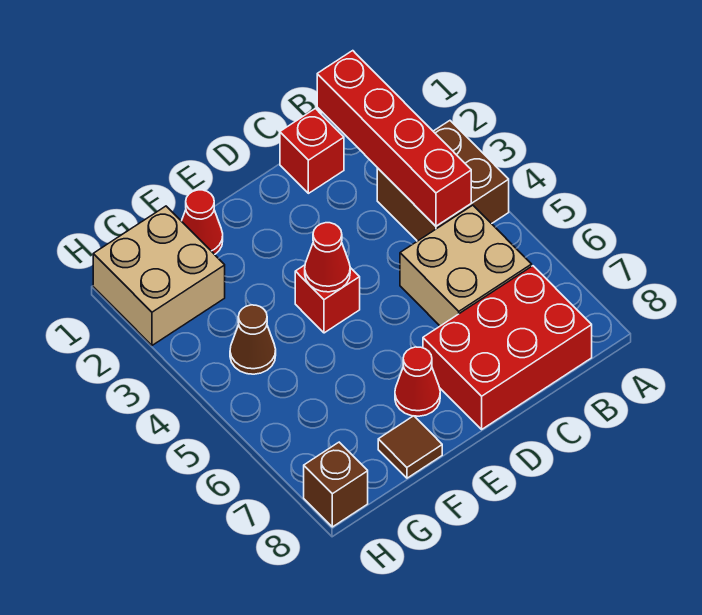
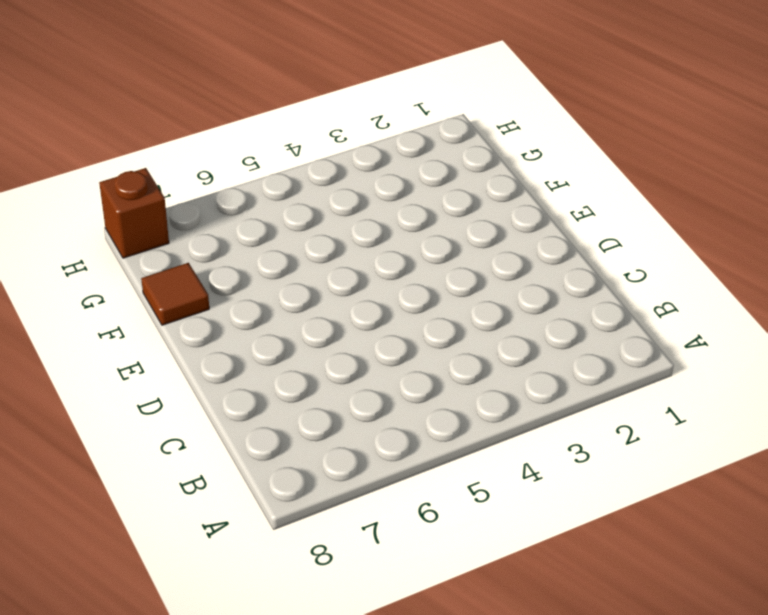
none -> brown 2x2 brick [377,121,509,241]
none -> tan 2x2 brick [400,205,532,326]
none -> red 2x3 brick [423,266,592,429]

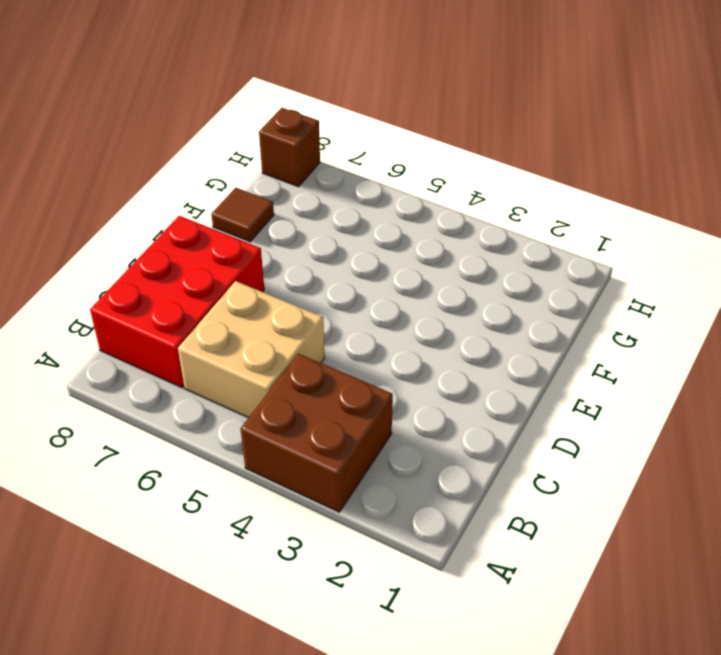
none -> red 1x1 brick [280,109,344,193]
none -> red 1x1 brick [295,265,360,333]
none -> red 1x1 cone [395,347,440,416]

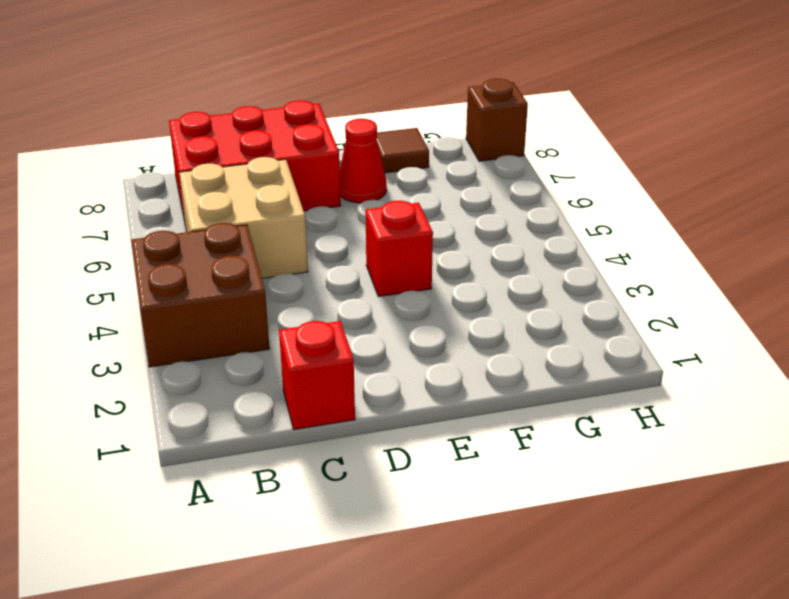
none -> red 1x1 cone [182,190,223,254]
none -> tan 2x2 brick [93,206,225,345]
none -> brown 1x1 cone [230,305,276,374]

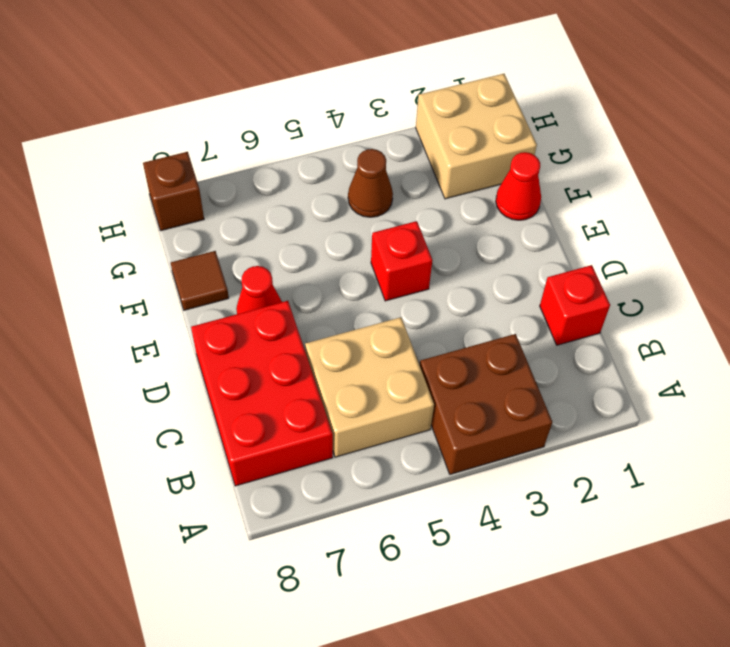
none -> red 1x4 brick [317,51,471,226]
none -> red 1x1 cone [305,223,350,292]

